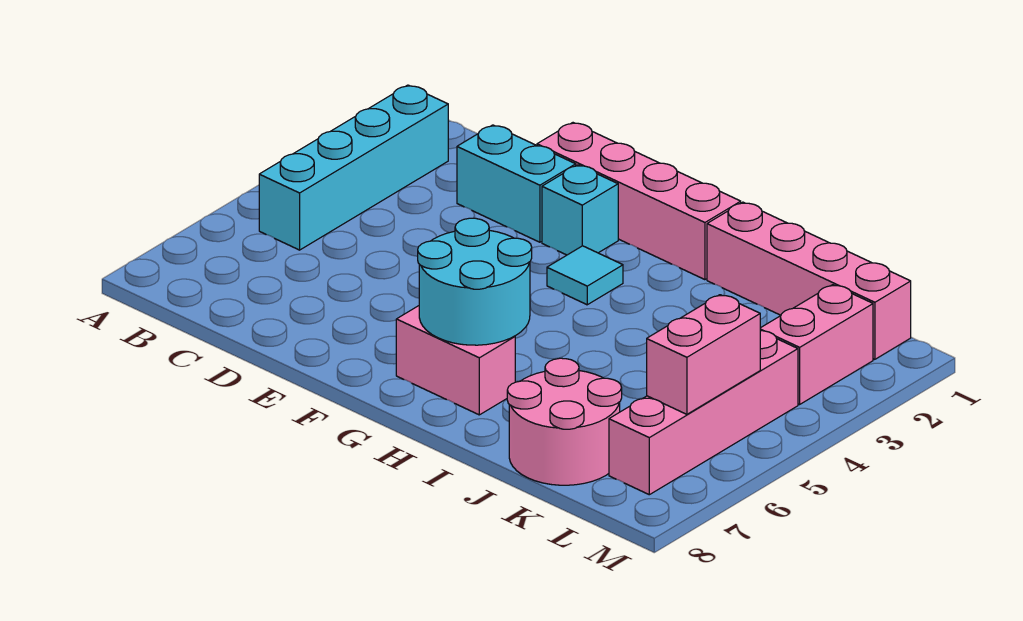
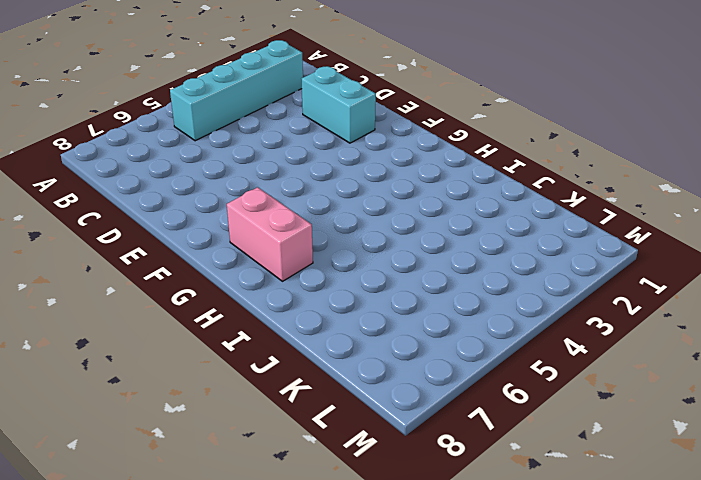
none -> pink 1x4 brick [537,123,741,280]
none -> cyan 1x1 brick [542,165,618,255]
none -> cyan 1x1 tile [547,246,623,305]

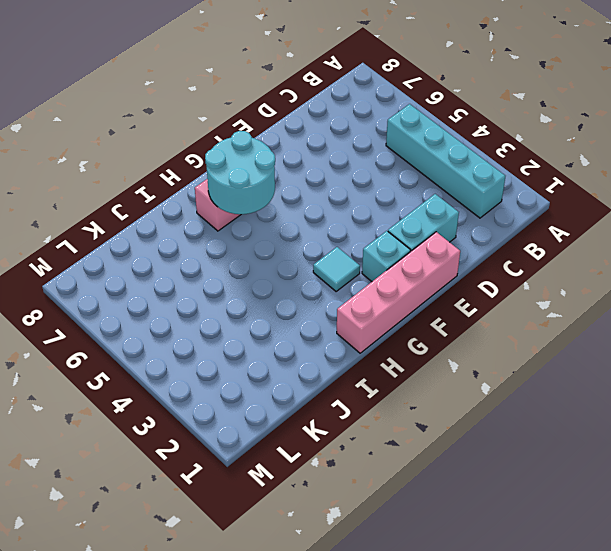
none -> pink 1x4 brick [707,202,911,359]
none -> pink 2x2 round brick [507,358,622,485]
none -> pink 1x2 brick [760,285,873,404]

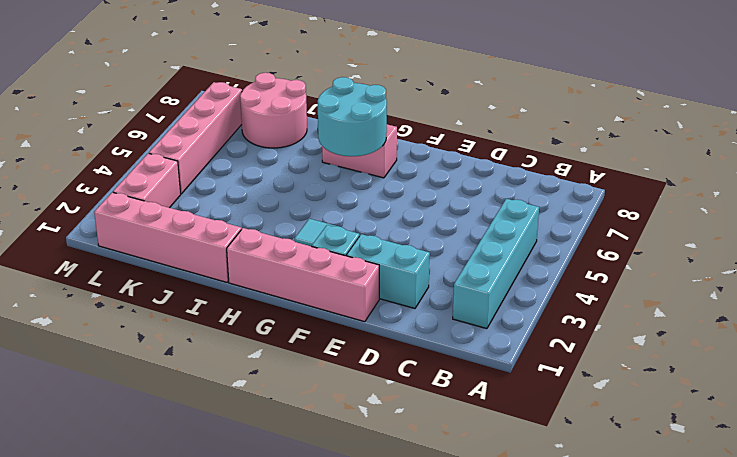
none -> pink 1x2 brick [647,295,760,414]

